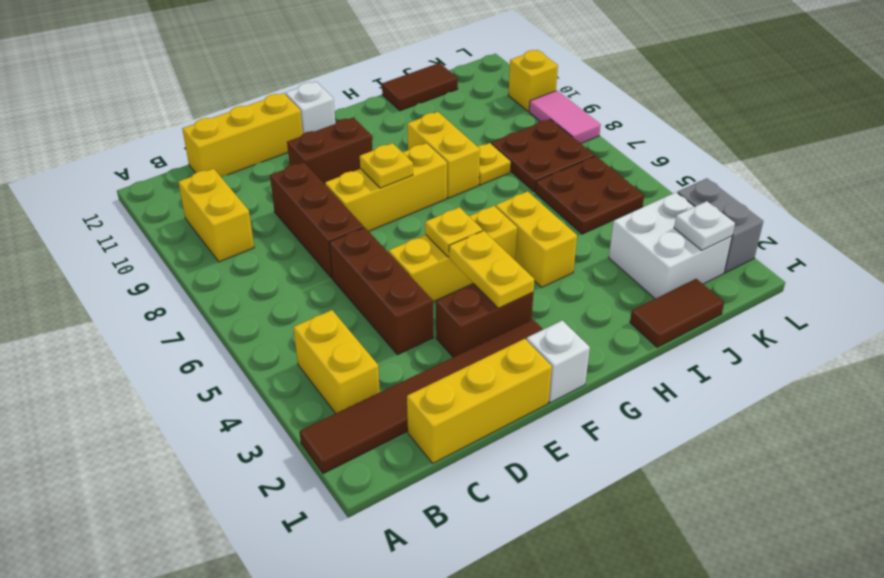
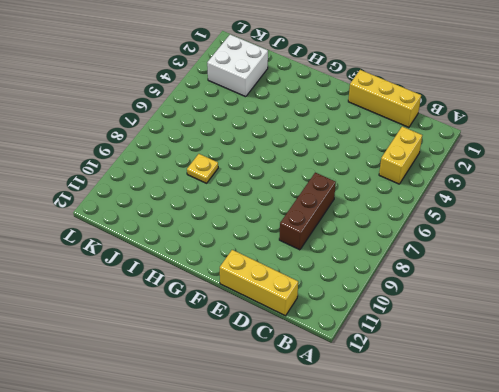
none -> brown 1x6 tile [299,319,543,474]
none -> yellow 1x2 brick [178,169,254,262]
none -> brown 1x3 brick [329,227,433,355]

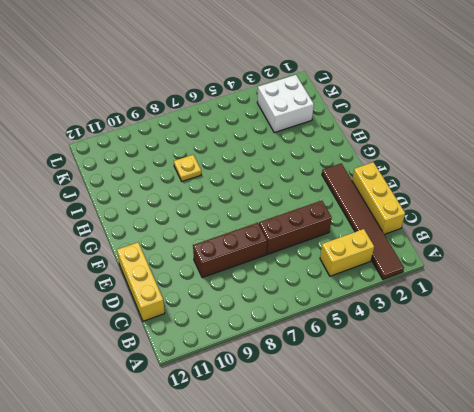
none -> yellow 1x2 brick [178,169,254,262]
none -> brown 1x2 brick [436,284,533,357]
none -> yellow 1x3 brick [389,206,517,302]

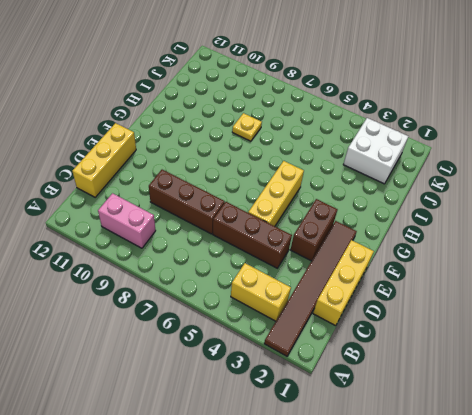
pink 1x2 brick [98,193,156,248] -> yellow 1x2 brick [178,169,254,262]
none -> yellow 1x3 brick [325,143,447,231]
none -> brown 1x2 brick [287,117,373,184]
none -> white 1x1 brick [527,320,590,403]

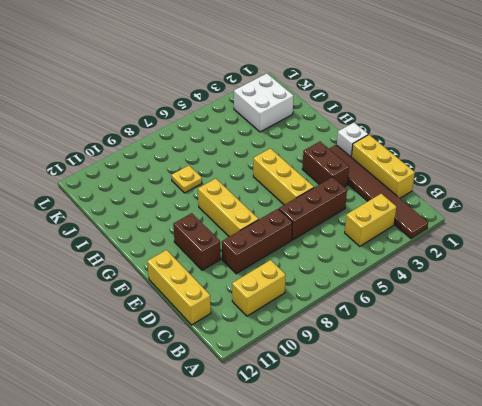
none -> white 1x1 brick [285,82,335,134]
none -> yellow 1x2 brick [496,191,577,287]
none -> yellow 1x2 brick [407,112,480,198]

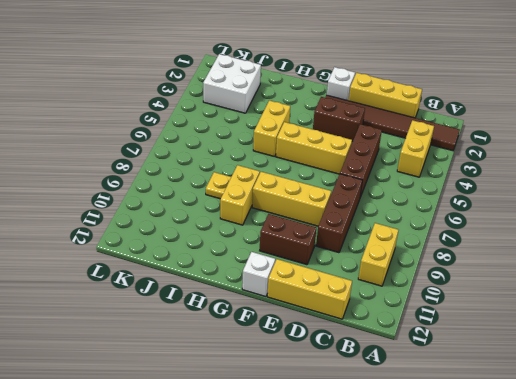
none -> brown 1x2 tile [630,279,724,347]
none -> brown 1x2 tile [382,63,458,111]
none -> brown 2x2 plate [535,156,644,234]

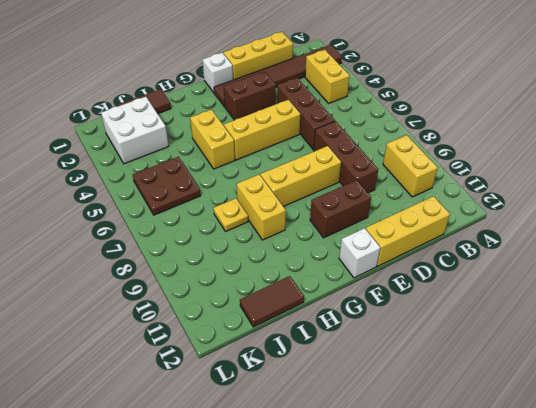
none -> brown 2x2 plate [491,119,595,192]
none -> grey 1x2 brick [678,178,763,273]
none -> pink 1x2 tile [529,91,601,144]

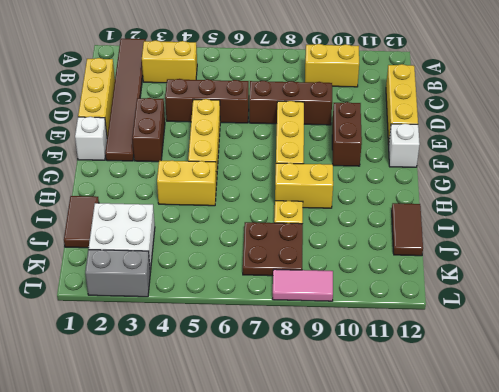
none -> brown 2x2 plate [535,156,644,234]
none -> yellow 1x1 brick [508,50,558,111]
none -> yellow 1x2 plate [449,231,534,308]

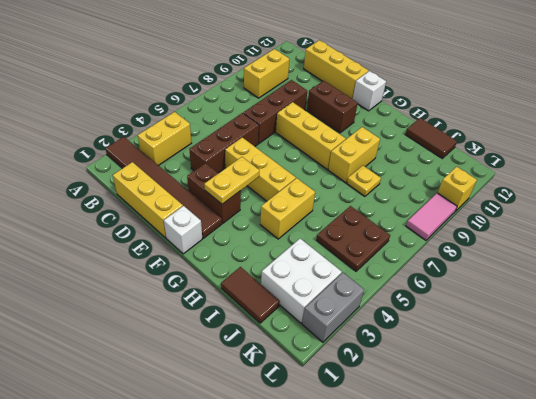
none -> brown 2x2 plate [491,119,595,192]
none -> yellow 1x1 plate [425,207,483,257]
none -> yellow 1x1 plate [360,143,413,188]

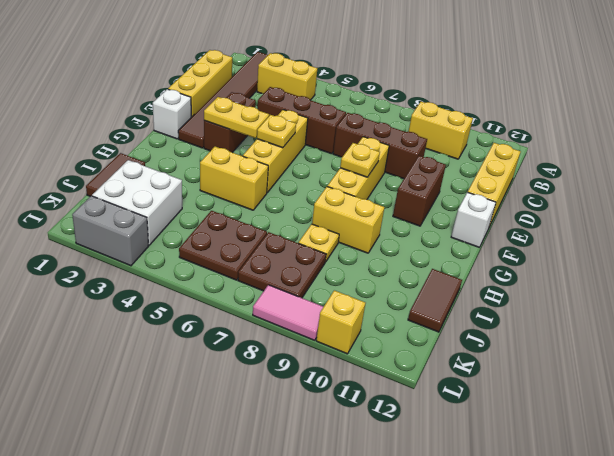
none -> white 1x1 plate [674,201,735,250]

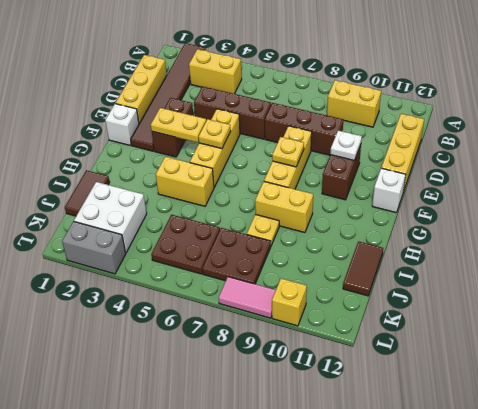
white 1x1 plate [330,131,362,160] -> white 1x1 plate moved to [674,201,735,250]

